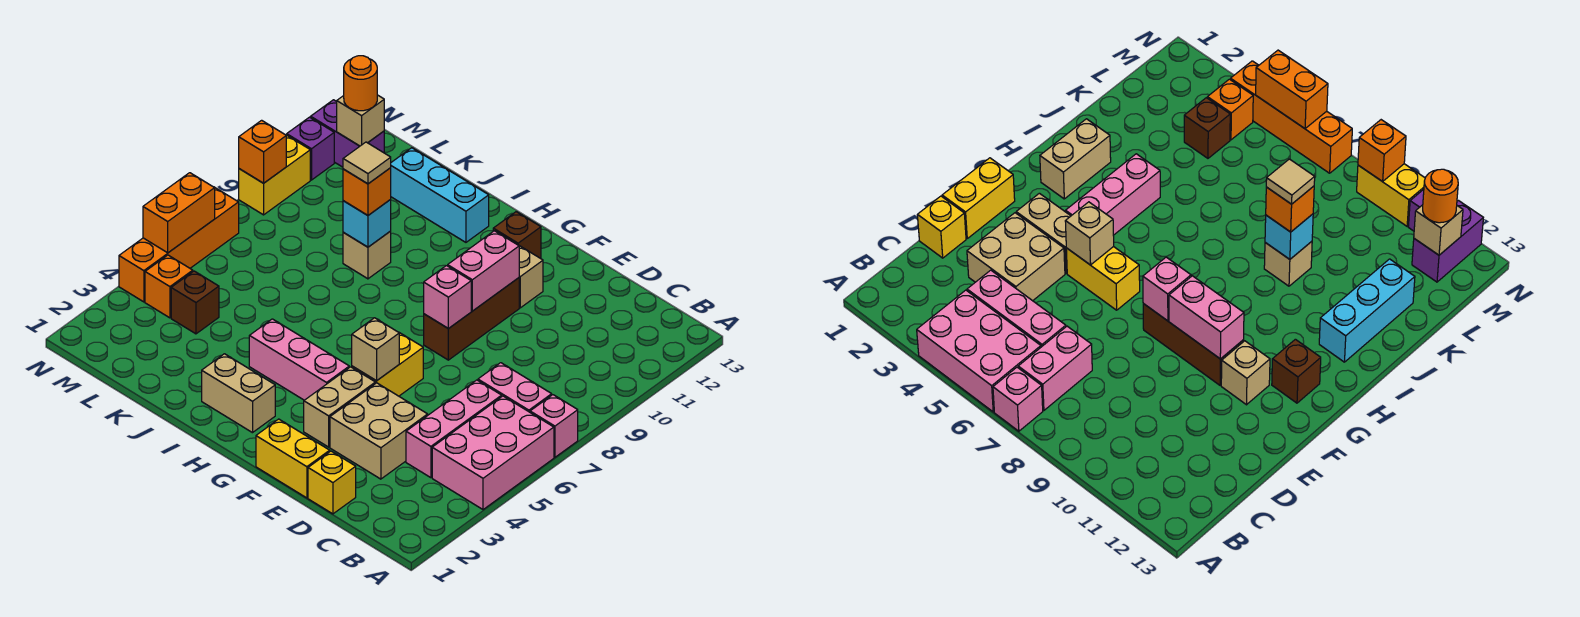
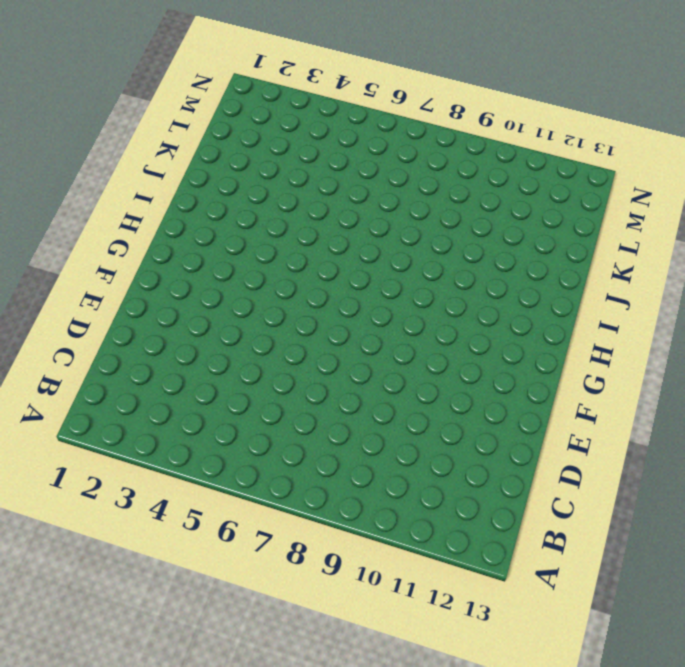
none -> pink 2x3 brick [432,396,554,510]
none -> pink 1x1 brick [530,395,578,457]
none -> pink 1x2 brick [478,363,552,412]
none -> pink 1x3 brick [406,380,502,478]

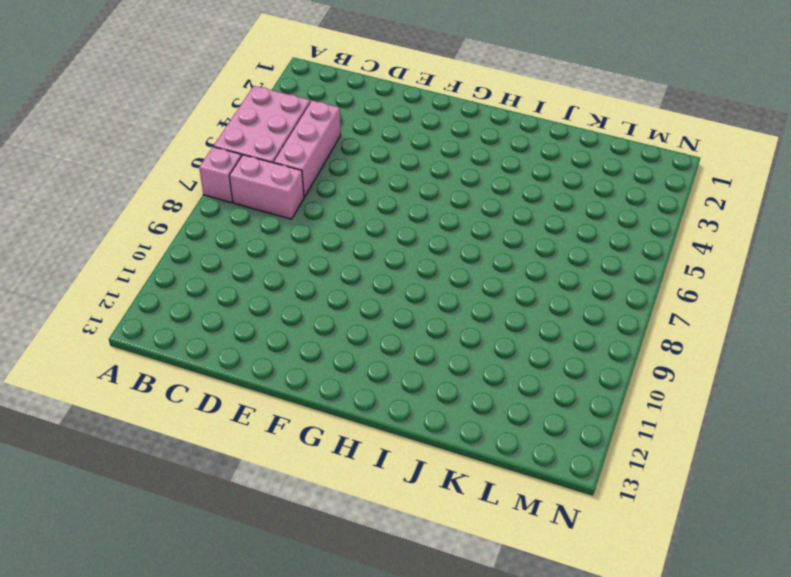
none -> yellow 1x1 brick [308,451,356,514]
none -> tan 2x2 brick [330,383,428,479]
none -> yellow 1x2 brick [256,419,330,498]
none -> tan 1x2 brick [304,367,375,447]

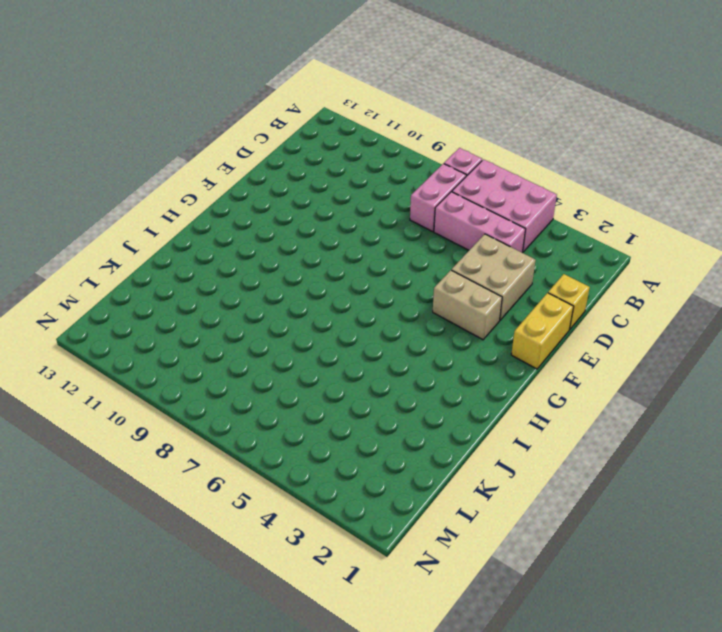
none -> yellow 1x2 brick [352,333,423,396]
none -> brown 1x3 brick [424,278,519,360]
none -> tan 1x1 brick [519,246,543,308]
none -> pink 1x3 brick [249,319,349,400]

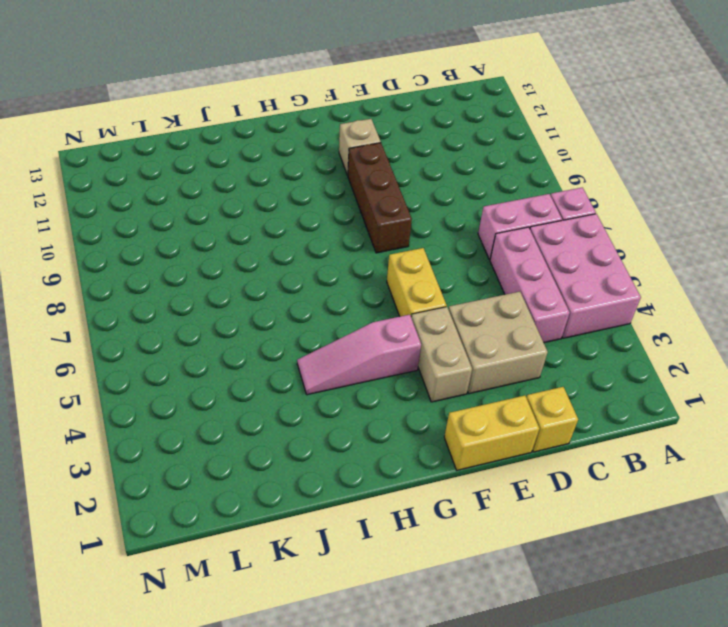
pink 1x3 slope [297,315,421,395] -> pink 1x3 brick [249,319,349,400]
none -> brown 1x1 brick [493,212,541,258]
none -> tan 1x2 brick [202,354,275,433]
none -> cyan 1x3 brick [391,148,489,242]
none -> tan 1x1 brick [343,231,391,279]

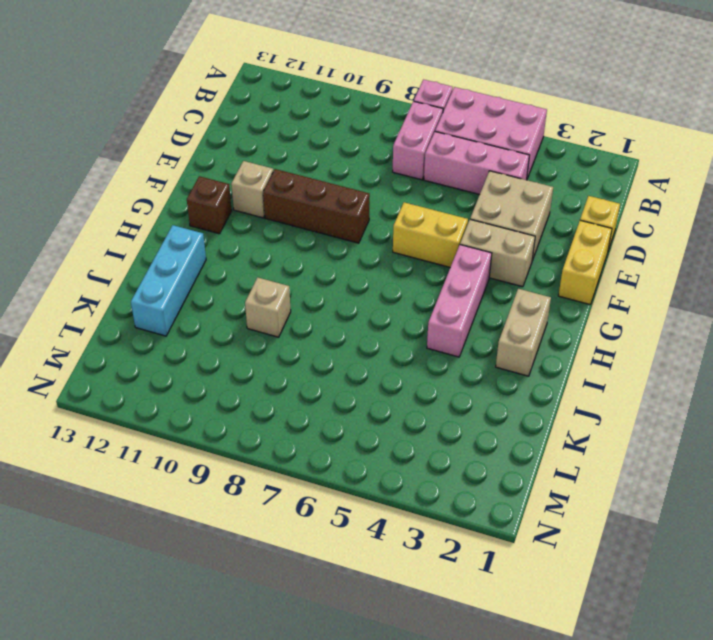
none -> brown 1x1 brick [171,271,219,334]
none -> orange 1x1 brick [145,255,193,318]
none -> purple 1x2 brick [311,100,384,167]
none -> orange 1x4 brick [119,187,239,302]

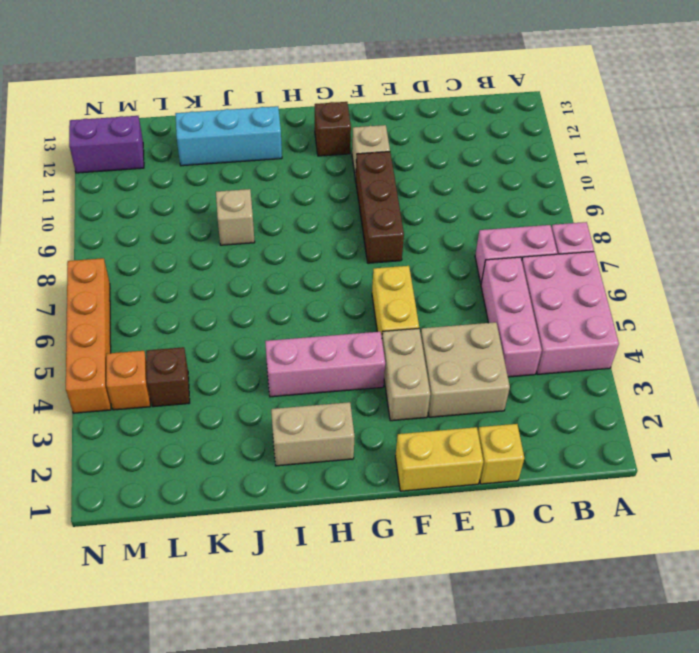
none -> yellow 1x2 brick [239,135,310,215]
none -> purple 1x1 brick [287,117,334,180]
none -> tan 1x1 brick [352,318,399,381]
none -> pink 1x1 brick [424,266,471,329]

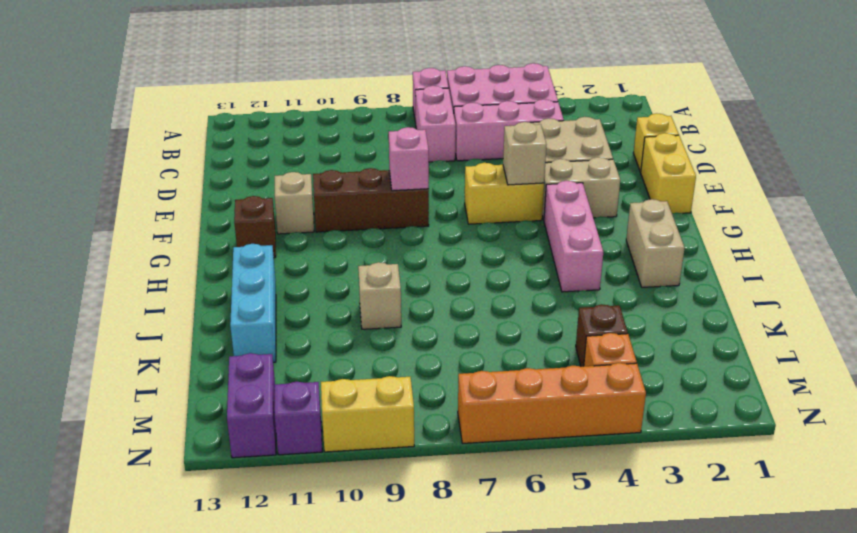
none -> pink 1x2 brick [448,231,519,311]
none -> cyan 1x1 brick [343,200,391,247]
none -> tan 1x1 brick [337,95,384,146]
none -> orange 1x2 brick [143,173,215,253]

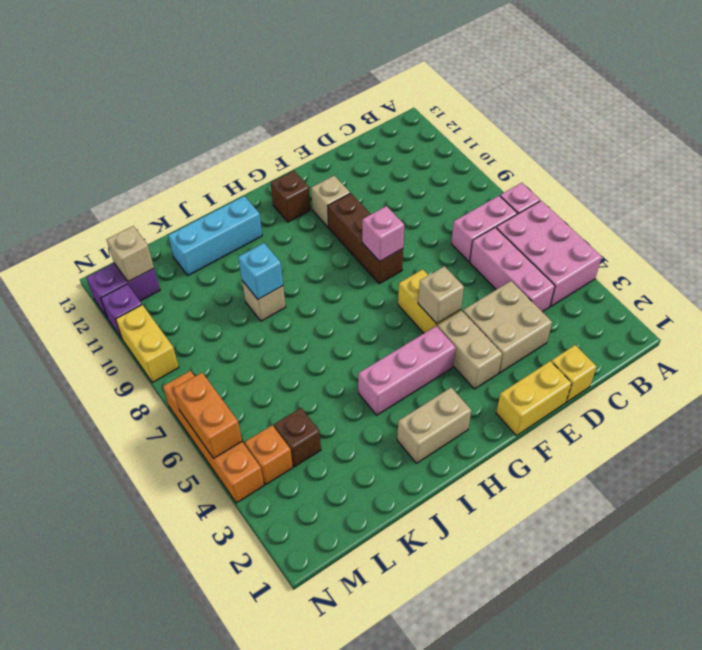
none -> pink 1x2 brick [448,231,519,311]
none -> orange 1x1 brick [239,120,286,183]
none -> orange 1x1 brick [343,168,391,215]
none -> orange 1x1 round brick [344,56,377,111]

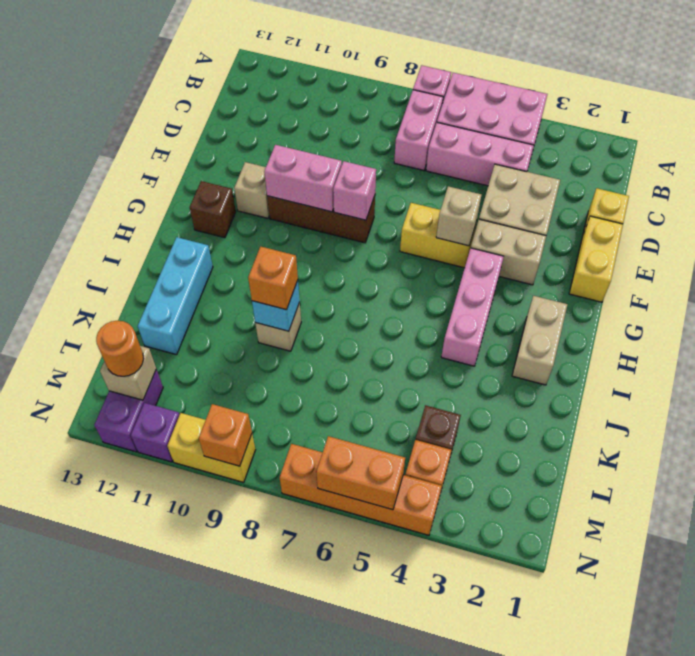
none -> tan 1x1 tile [343,142,391,184]

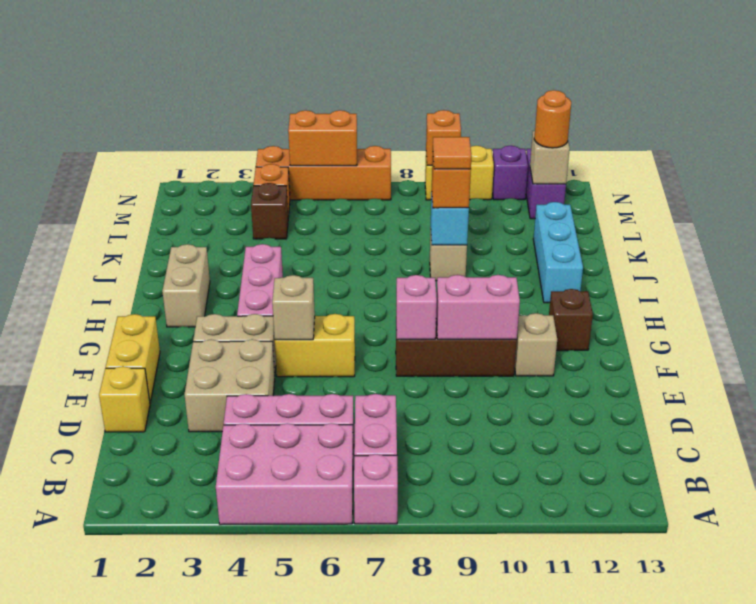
orange 1x1 tile [433,137,471,169] -> tan 1x1 tile [343,142,391,184]

